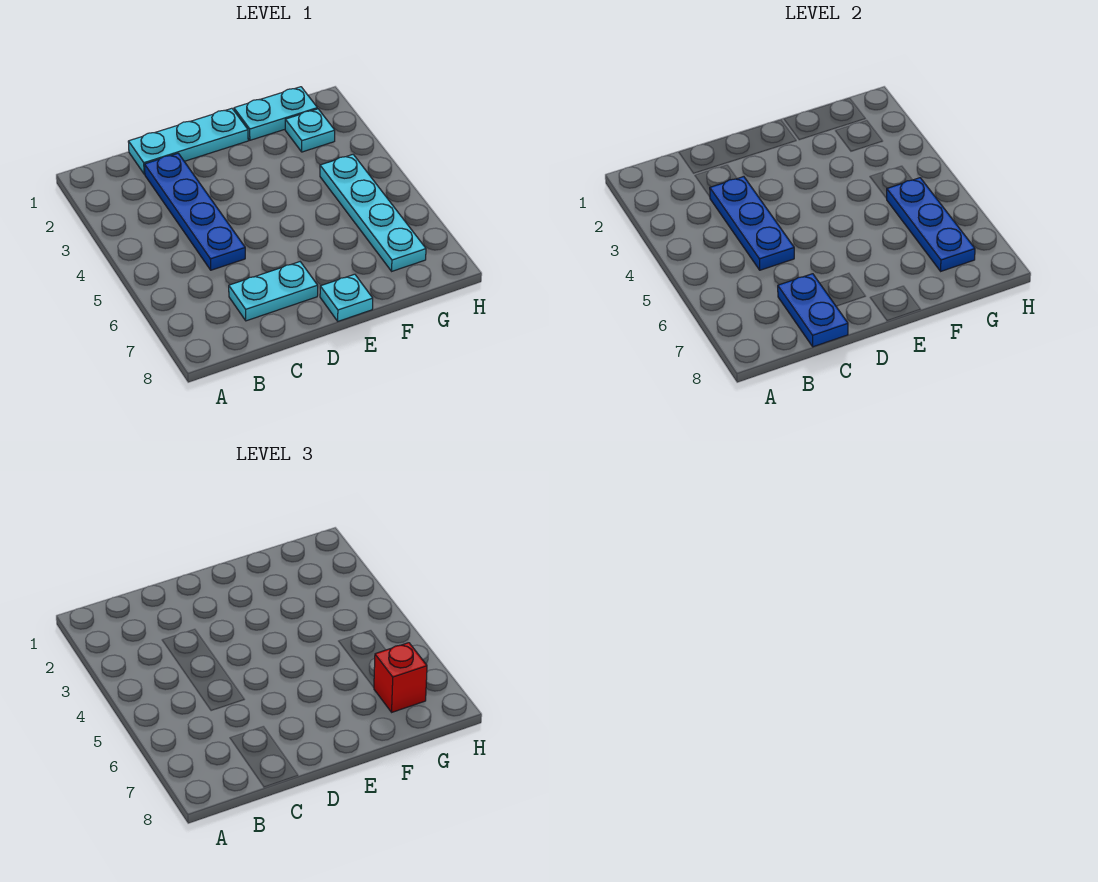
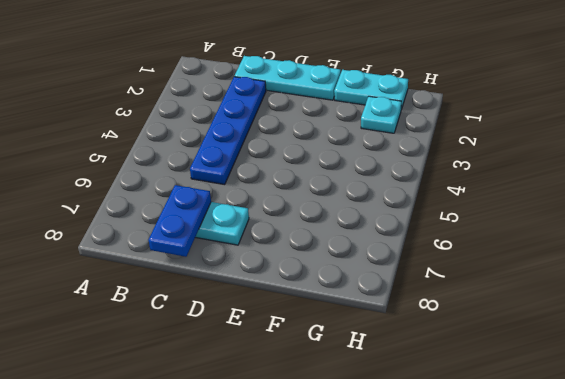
none -> cyan 1x1 plate [320,274,373,321]
none -> cyan 1x4 plate [320,155,426,271]

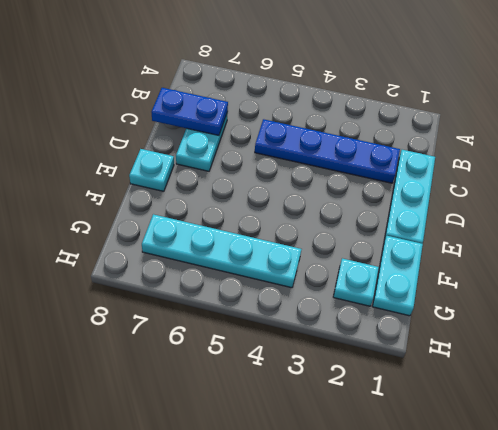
none -> blue 1x3 plate [710,177,794,270]
none -> blue 1x3 plate [886,178,975,271]

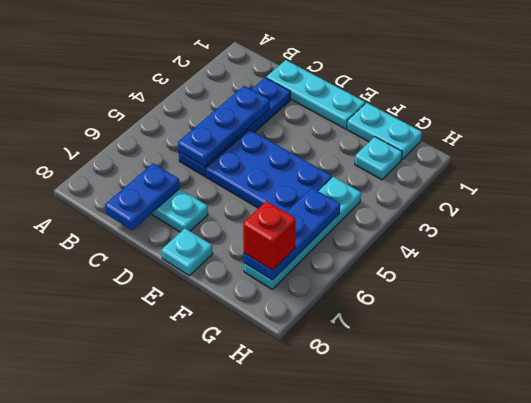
blue 2x3 plate [206,129,332,212] -> none

